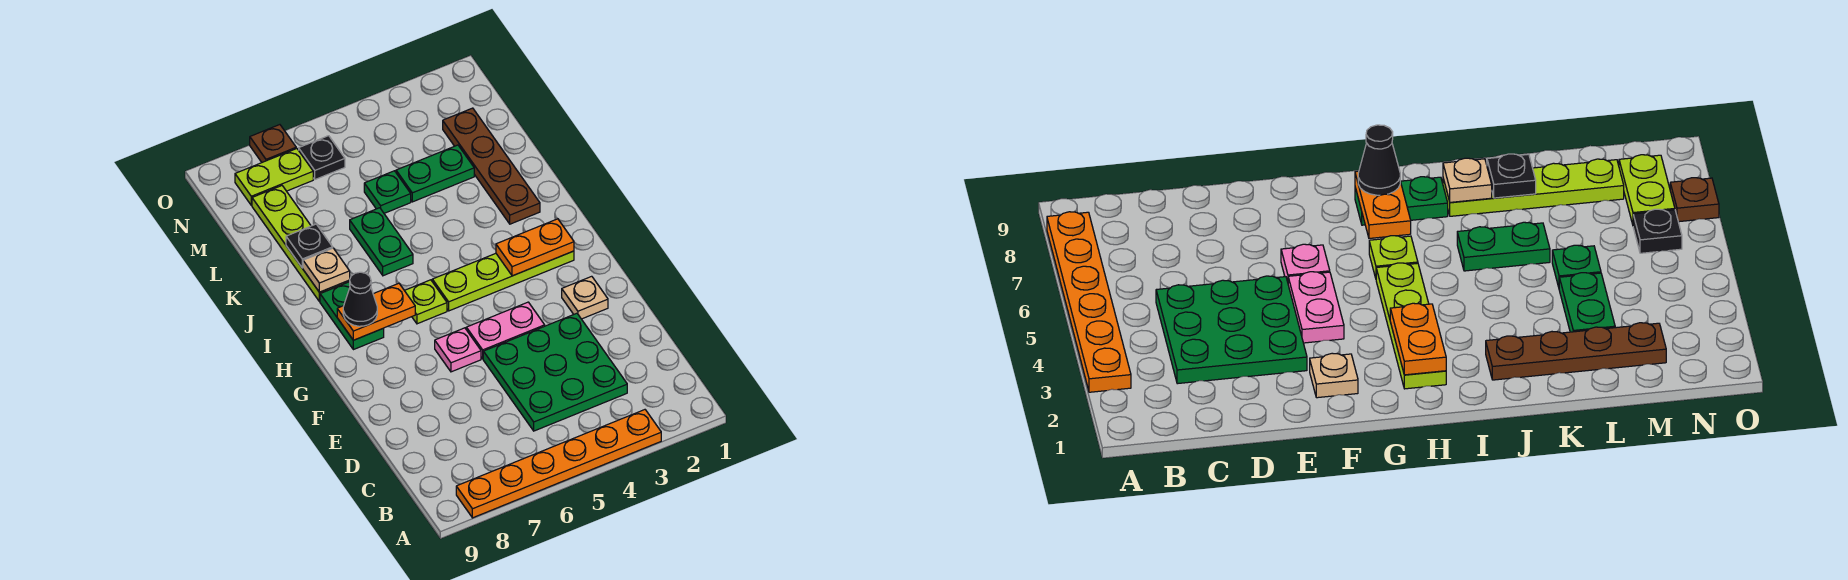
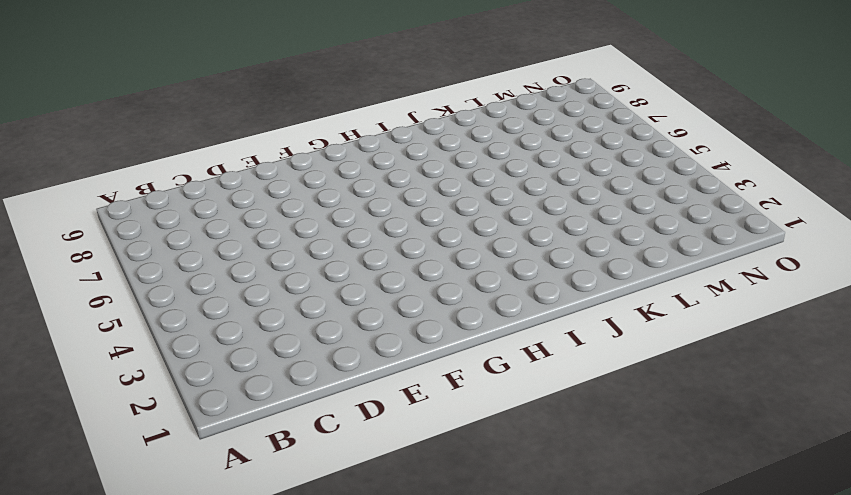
none -> orange 1x6 plate [456,410,661,518]
none -> green 3x3 plate [483,313,627,431]
none -> tan 1x1 plate [562,276,608,319]

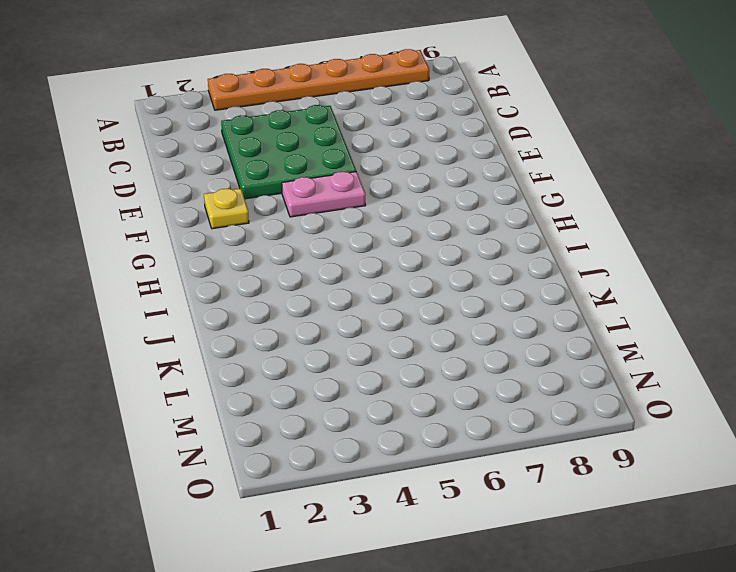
yellow 1x1 plate [204,188,249,229] -> tan 1x1 plate [562,276,608,319]
none -> pink 1x1 plate [435,328,481,372]
none -> lime 1x4 plate [432,251,574,311]
none -> lime 1x1 plate [404,280,447,324]

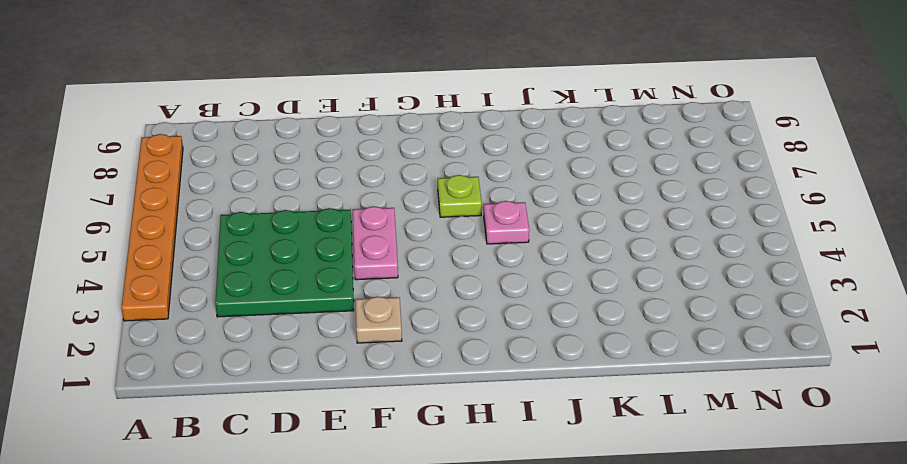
pink 1x1 plate [484,201,529,244] -> pink 1x1 plate moved to [435,328,481,372]
none -> lime 1x4 plate [432,251,574,311]
none -> green 1x2 plate [320,282,384,350]
none -> brown 1x4 plate [443,108,540,224]

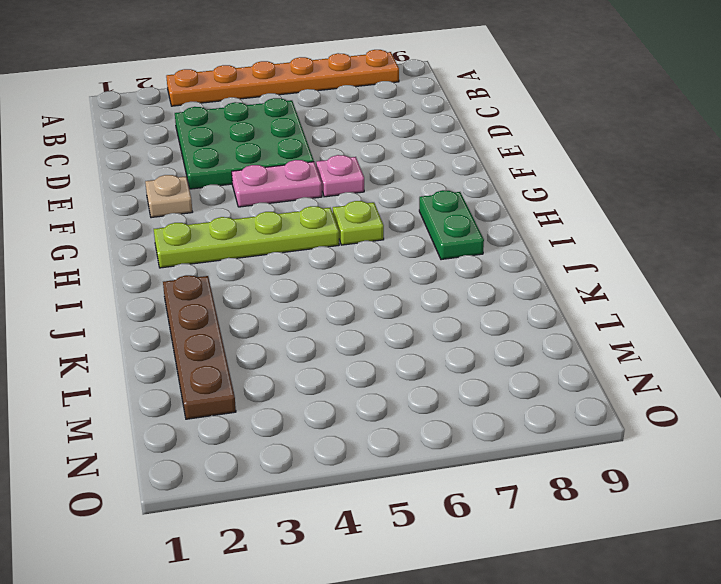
none -> green 1x2 plate [350,208,413,276]
none -> lime 1x4 plate [252,186,350,301]
none -> green 1x2 plate [396,145,474,202]

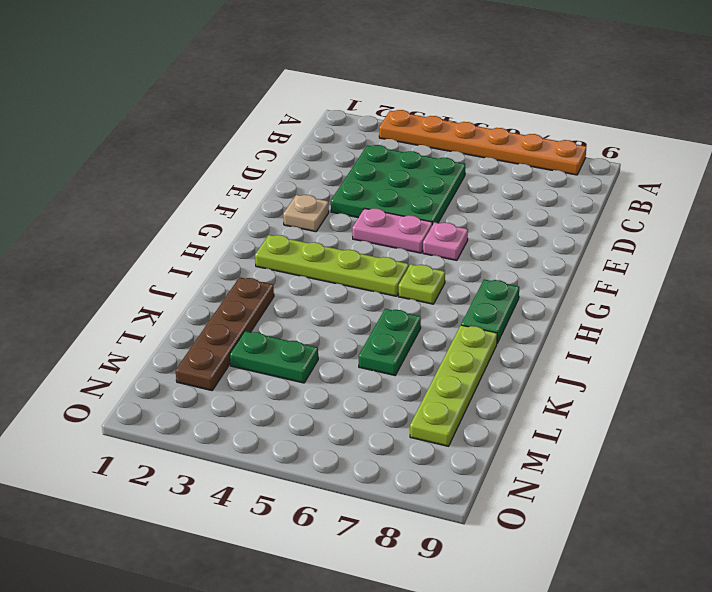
none -> green 1x1 plate [364,171,411,213]
none -> black 1x1 plate [299,136,345,179]
none -> lime 1x2 plate [235,148,313,205]

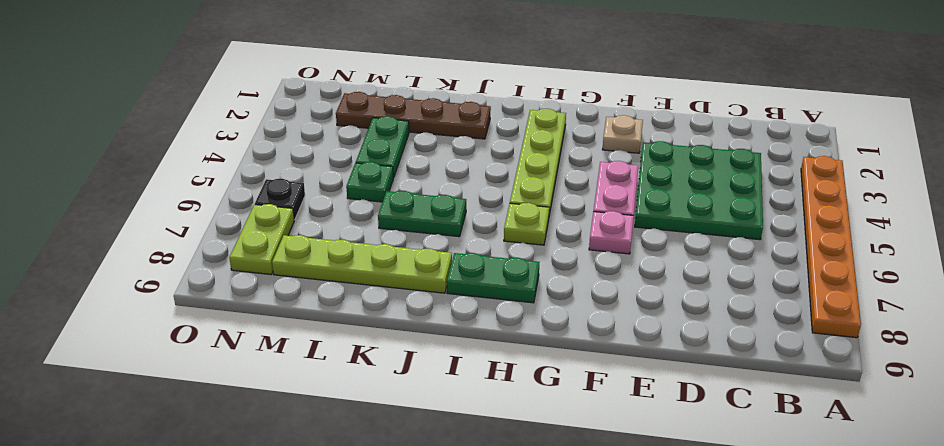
none -> brown 1x1 plate [250,125,296,162]
none -> orange 1x2 plate [496,219,574,276]
none -> orange 1x2 plate [337,283,415,340]

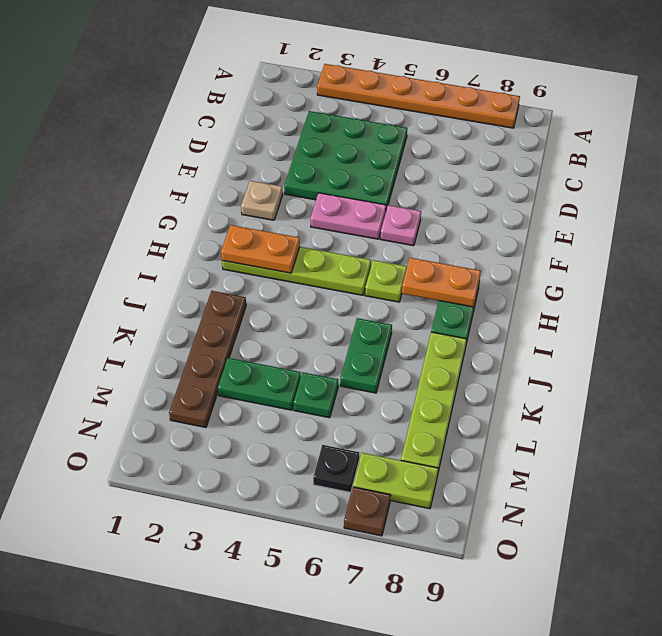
none -> tan 1x1 plate [303,248,350,292]
none -> black 1x1 plate [286,224,333,268]
none -> black 1x1 cone [343,272,377,326]

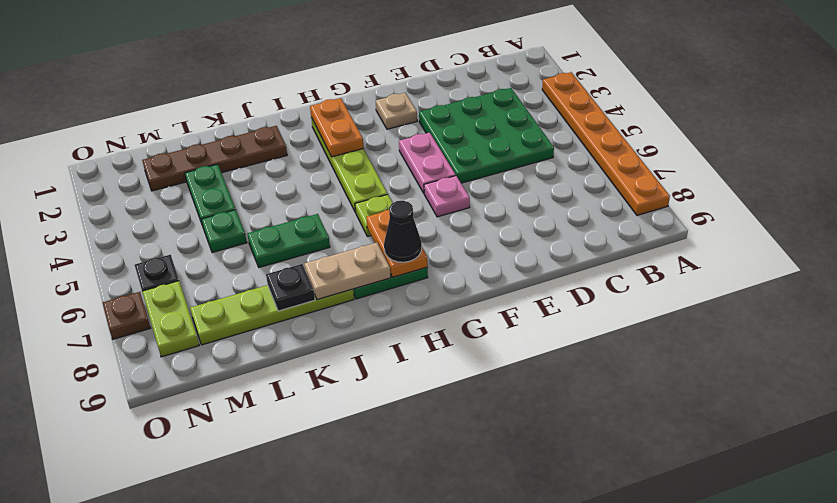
tan 1x2 plate [304,243,391,300] -> tan 1x1 plate [303,248,350,292]

